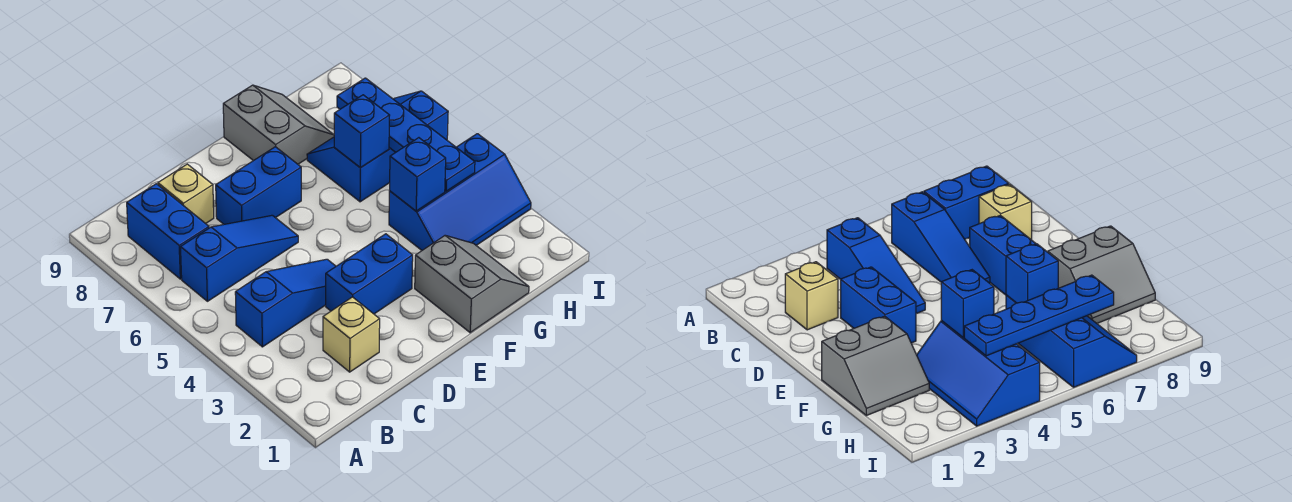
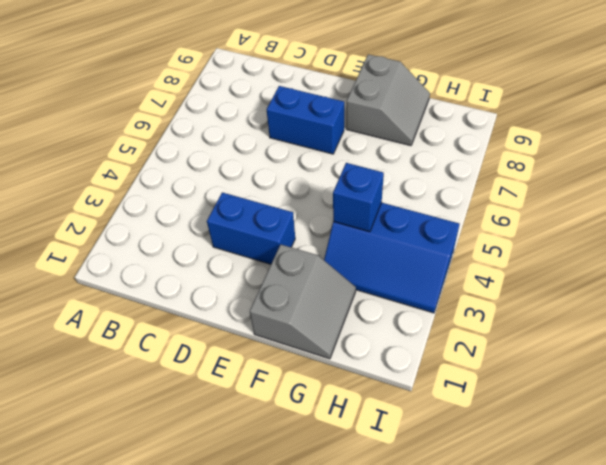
none -> blue 1x3 slope [235,259,336,347]
none -> blue 1x3 slope [181,215,298,301]
none -> blue 1x2 brick [127,184,209,279]

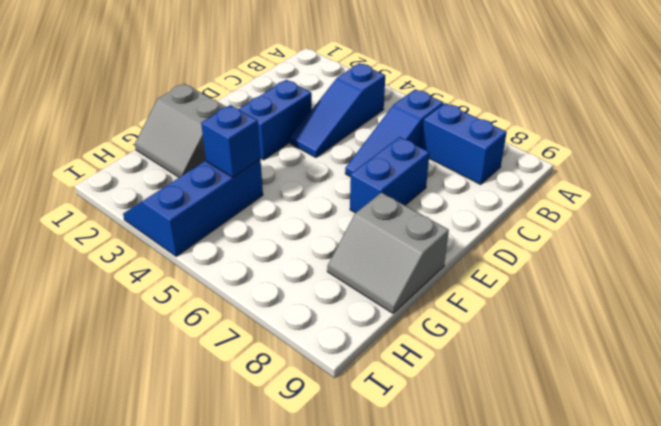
none -> tan 1x1 brick [323,297,380,372]
none -> tan 1x1 brick [158,164,214,224]
none -> blue 2x3 slope [307,91,448,202]

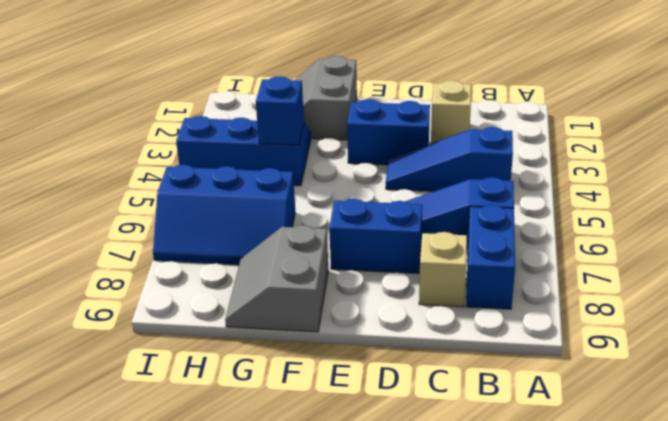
none -> blue 1x1 brick [334,95,390,168]
none -> blue 1x4 plate [337,78,475,191]

